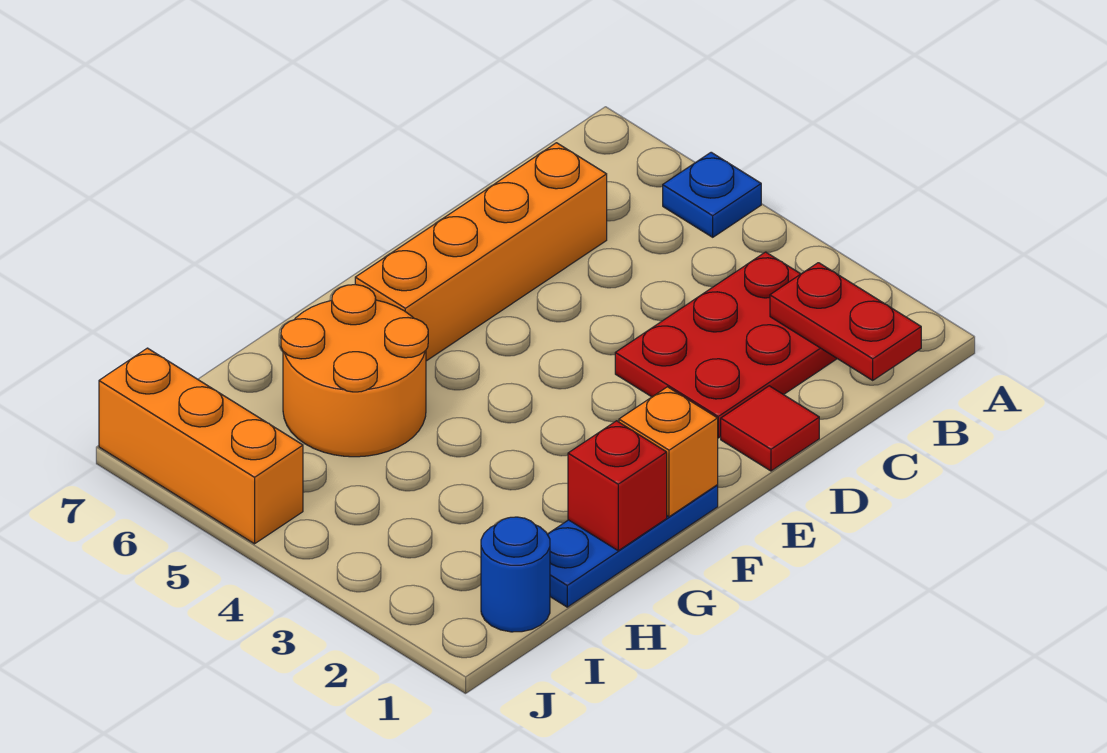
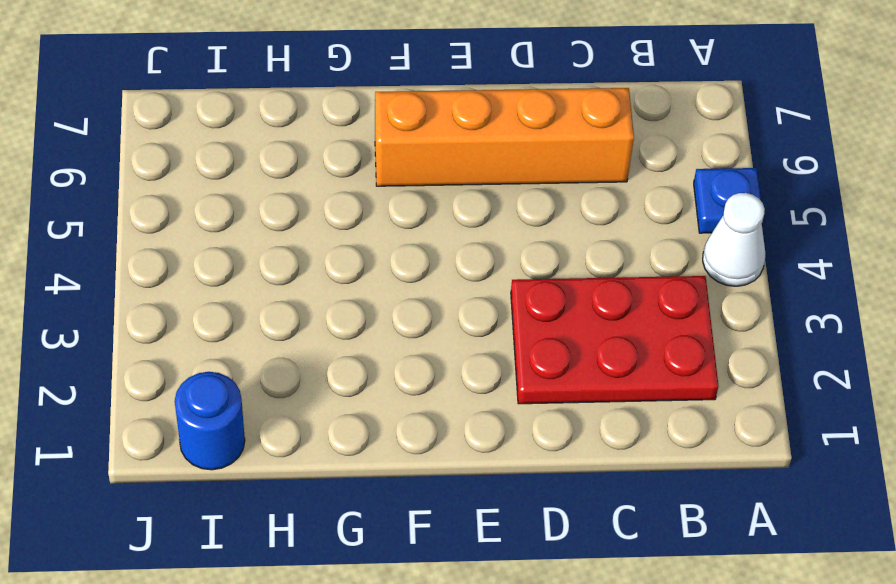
white 1x1 cone [703,193,765,286] -> none
none -> red 1x1 tile [721,386,819,471]
none -> blue 1x3 plate [547,485,718,607]

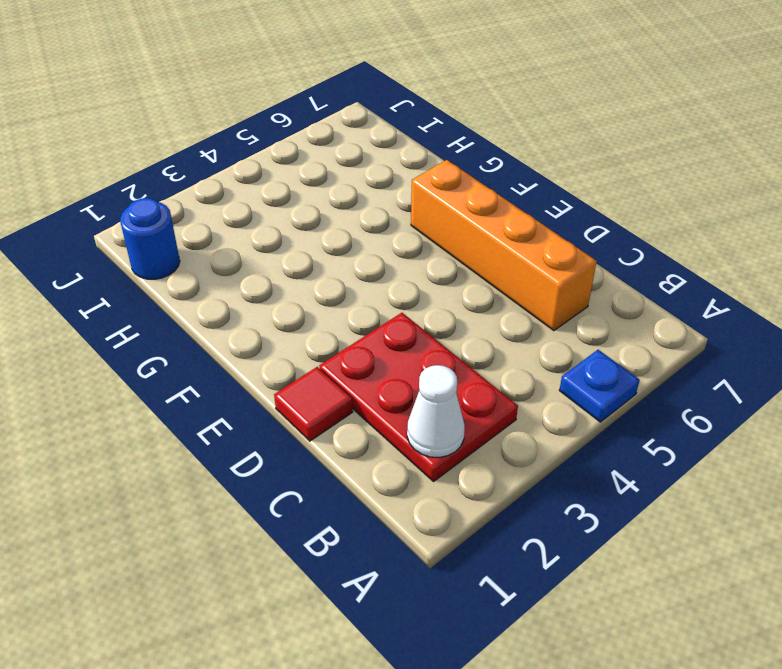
white 1x1 cone [407,365,465,457] -> red 1x2 plate [770,263,921,380]
none -> blue 1x3 plate [547,485,718,607]
none -> orange 2x2 round brick [281,285,428,457]

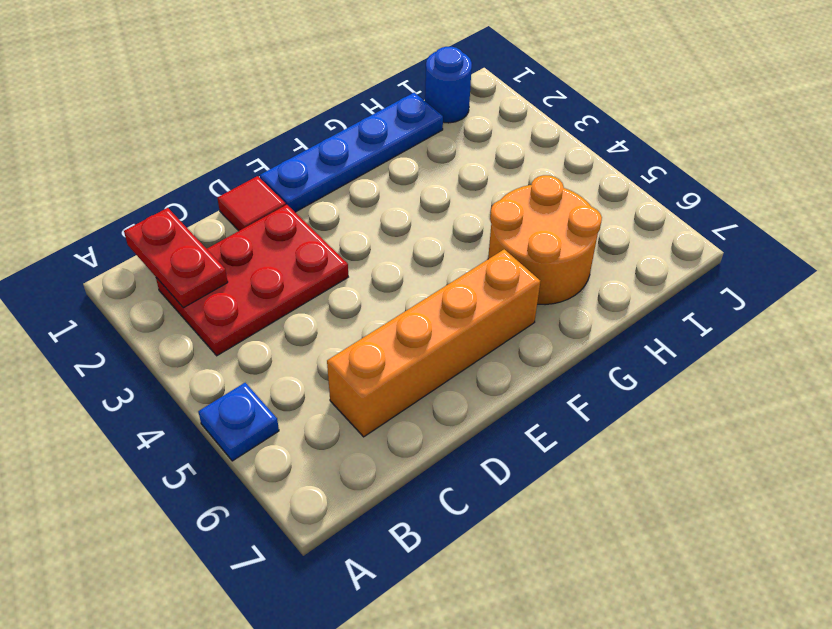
blue 1x4 plate [260,93,443,212] -> blue 1x3 plate [547,485,718,607]
none -> orange 1x3 brick [99,348,303,544]
none -> orange 1x1 brick [619,387,718,517]

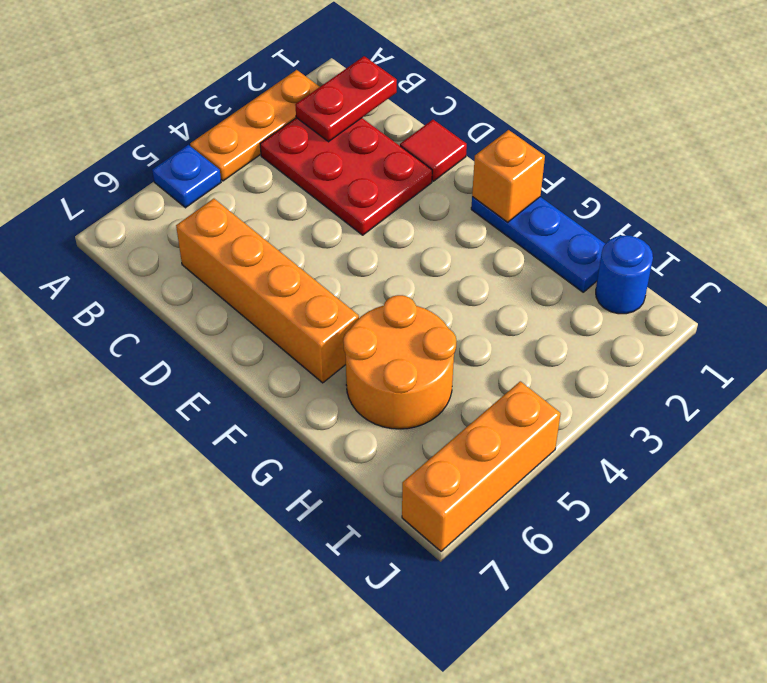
orange 1x3 plate [190,70,319,181] -> none
none -> red 1x1 brick [568,421,667,551]

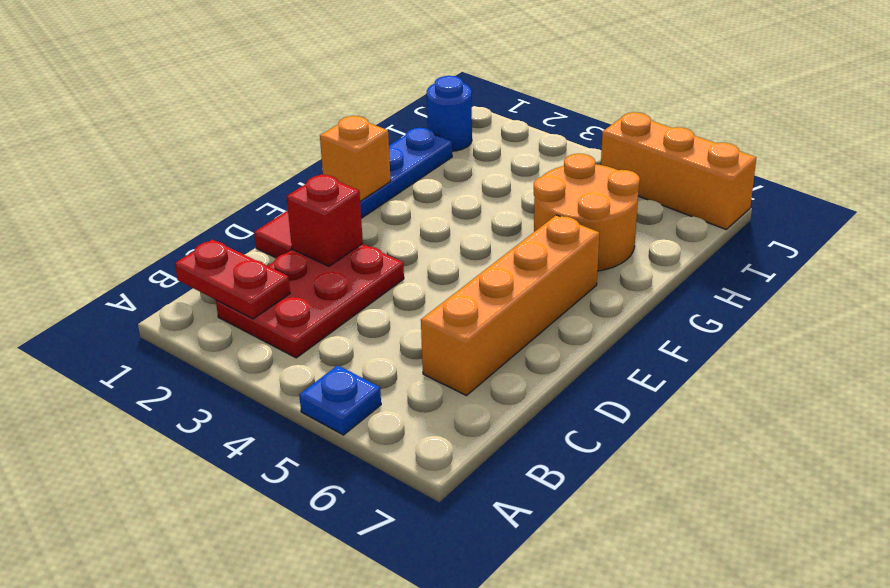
red 1x1 brick [287,174,363,266] -> red 1x1 brick moved to [568,421,667,551]

